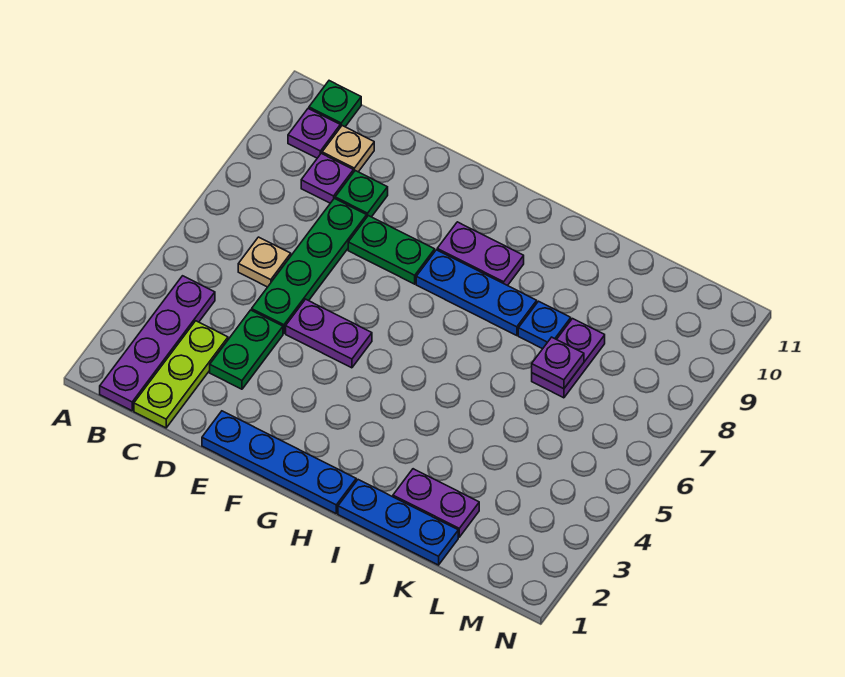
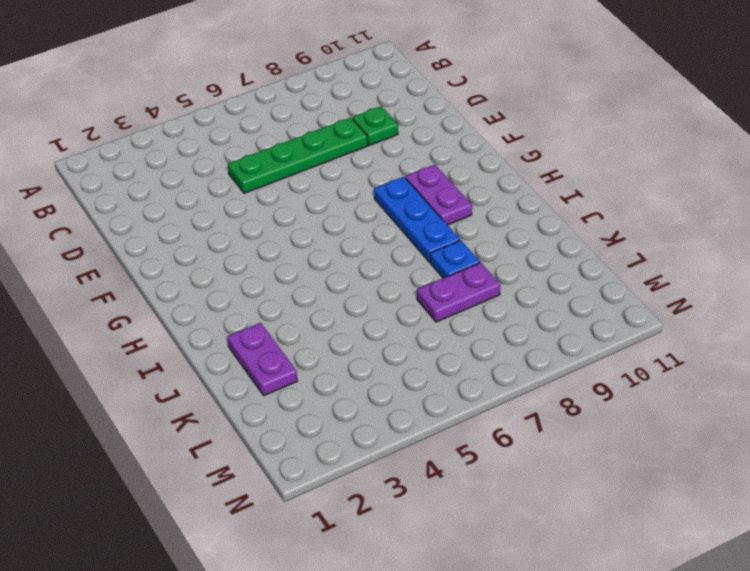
none -> purple 1x4 plate [100,276,215,411]
none -> purple 1x1 plate [288,108,340,158]
none -> green 1x1 plate [309,81,361,127]

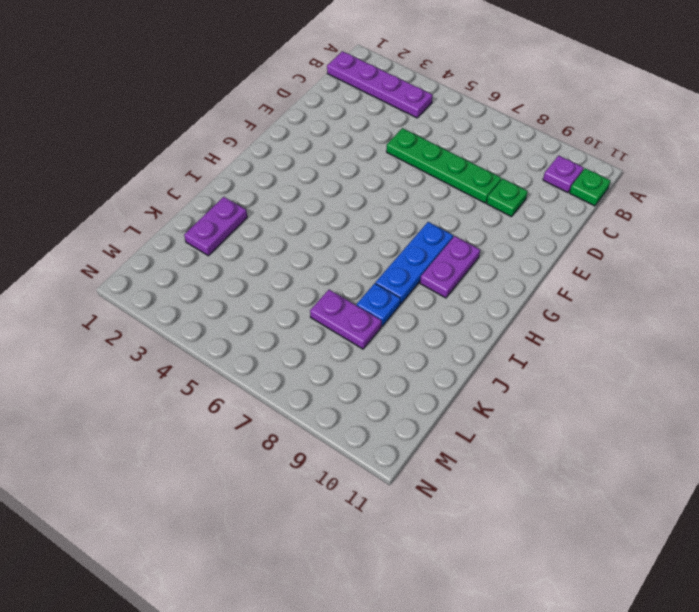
none -> lime 1x3 plate [134,321,228,428]
none -> tan 1x1 plate [238,237,291,287]
none -> purple 1x1 plate [301,153,353,203]

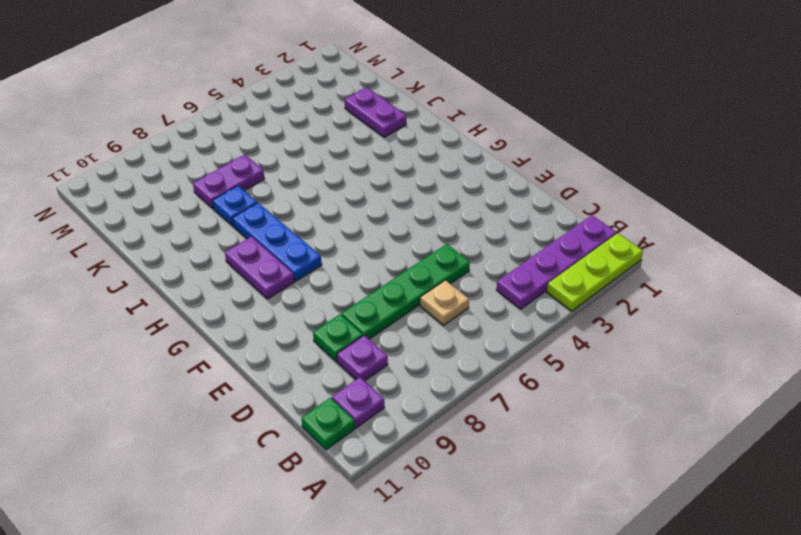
lime 1x3 plate [547,233,643,311] -> lime 1x3 plate moved to [134,321,228,428]
none -> tan 1x1 plate [322,126,374,172]
none -> green 1x2 plate [210,310,283,389]
none -> blue 1x4 plate [202,411,356,513]

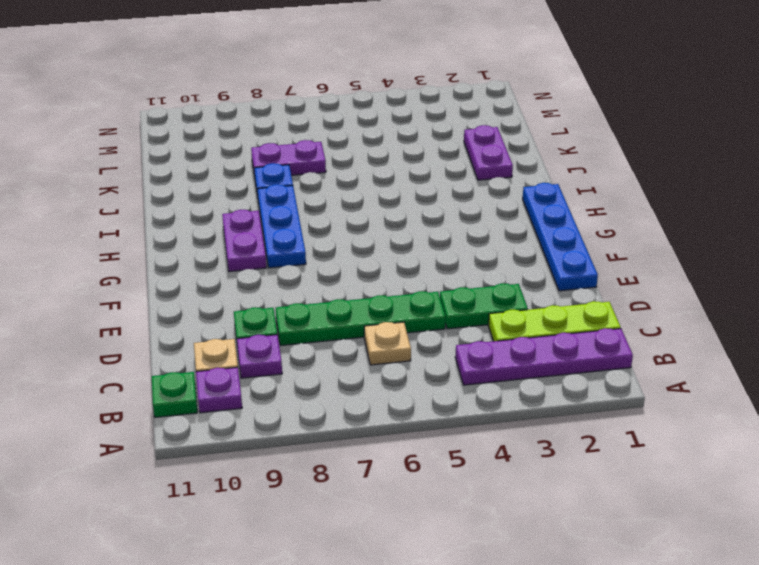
none -> purple 1x2 plate [286,299,372,368]
none -> green 1x2 plate [348,216,435,284]
none -> blue 1x3 plate [338,480,458,565]

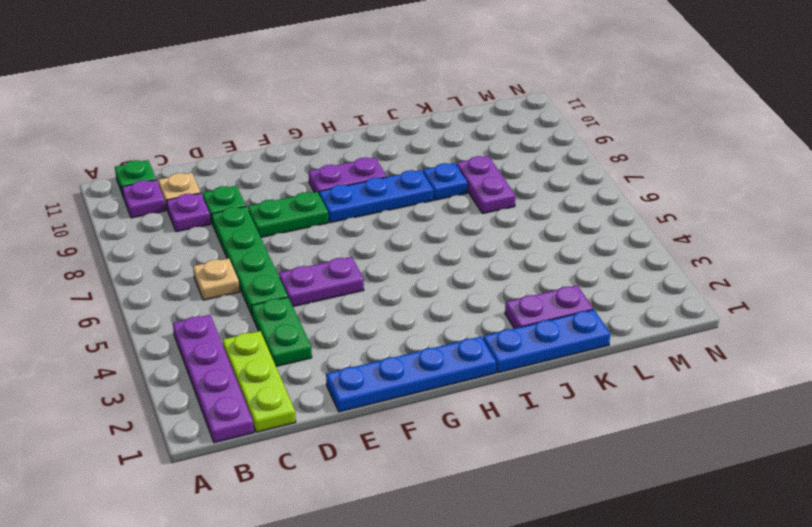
none -> purple 1x1 plate [532,337,584,389]

